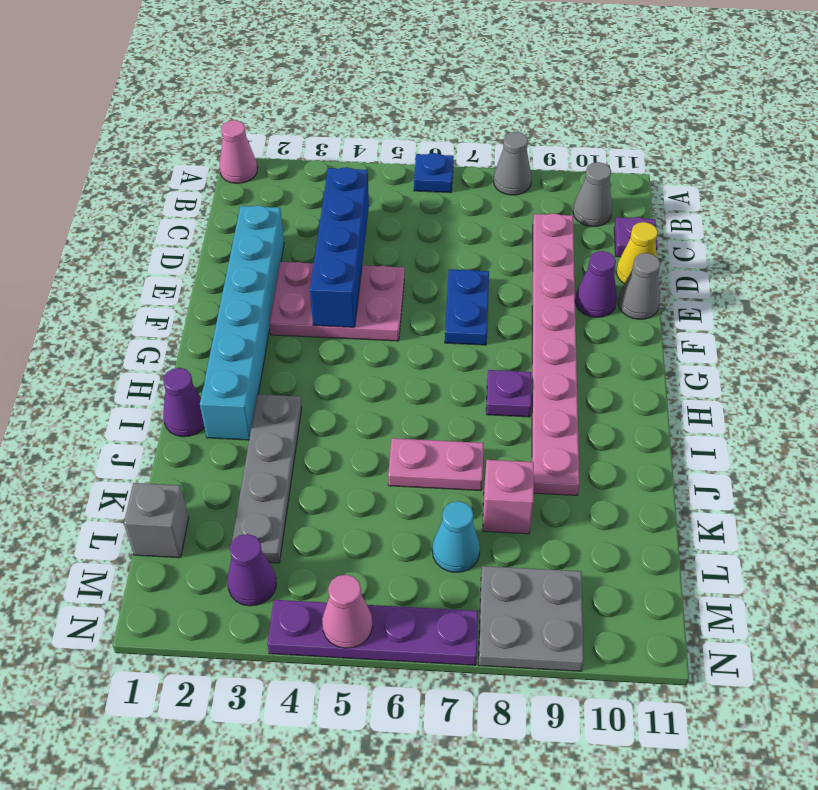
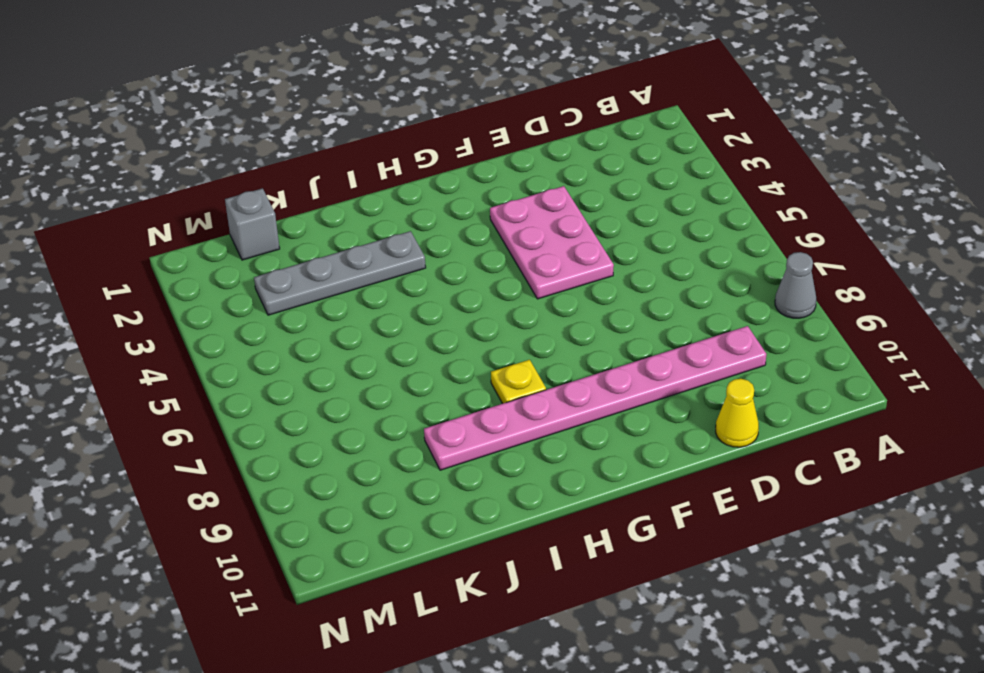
yellow 1x1 plate [491,360,546,404] -> purple 1x1 plate [486,370,531,417]
none -> pink 1x1 cone [220,120,257,183]
none -> blue 1x1 plate [414,153,454,193]
none -> grey 1x1 cone [573,162,612,226]

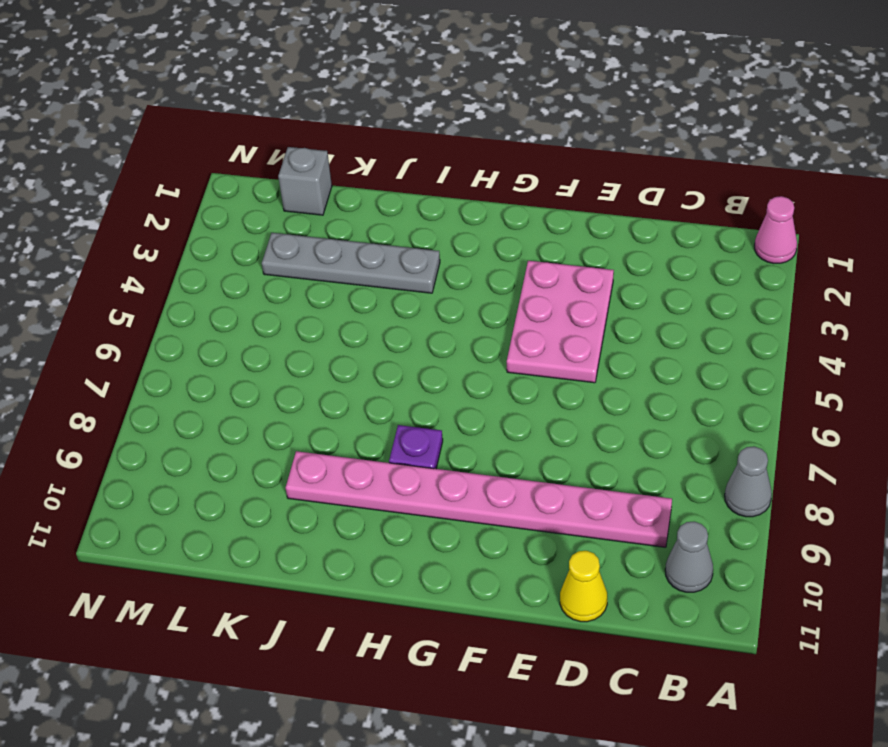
none -> blue 1x1 plate [414,153,454,193]
none -> purple 1x1 plate [614,217,658,257]
none -> cyan 1x6 brick [200,205,284,440]

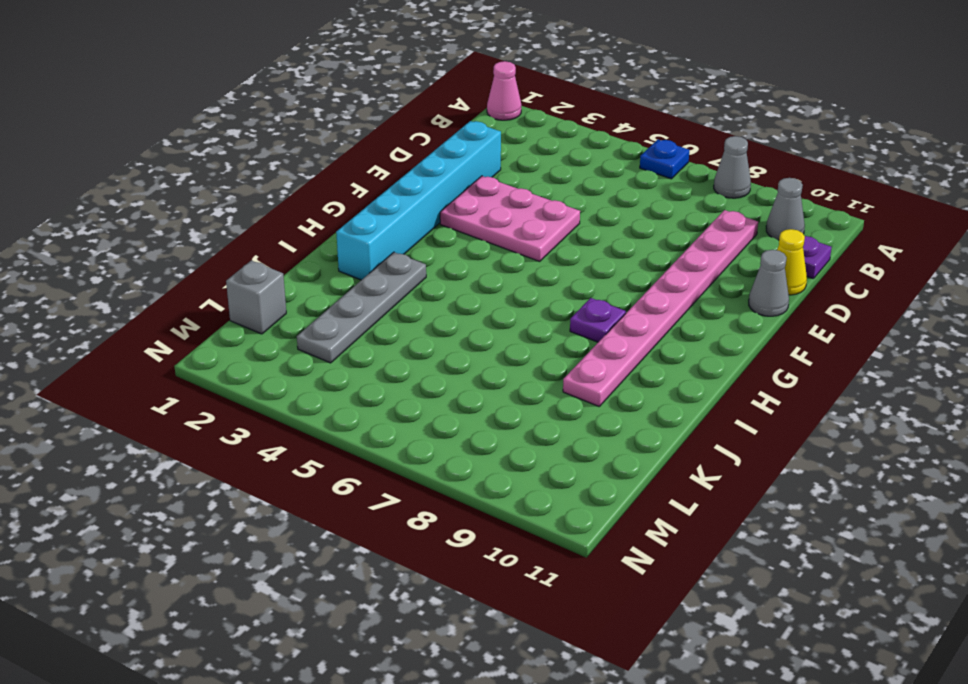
none -> blue 1x2 plate [445,269,489,345]
none -> purple 1x1 cone [575,251,617,317]
none -> purple 1x1 cone [163,368,204,437]

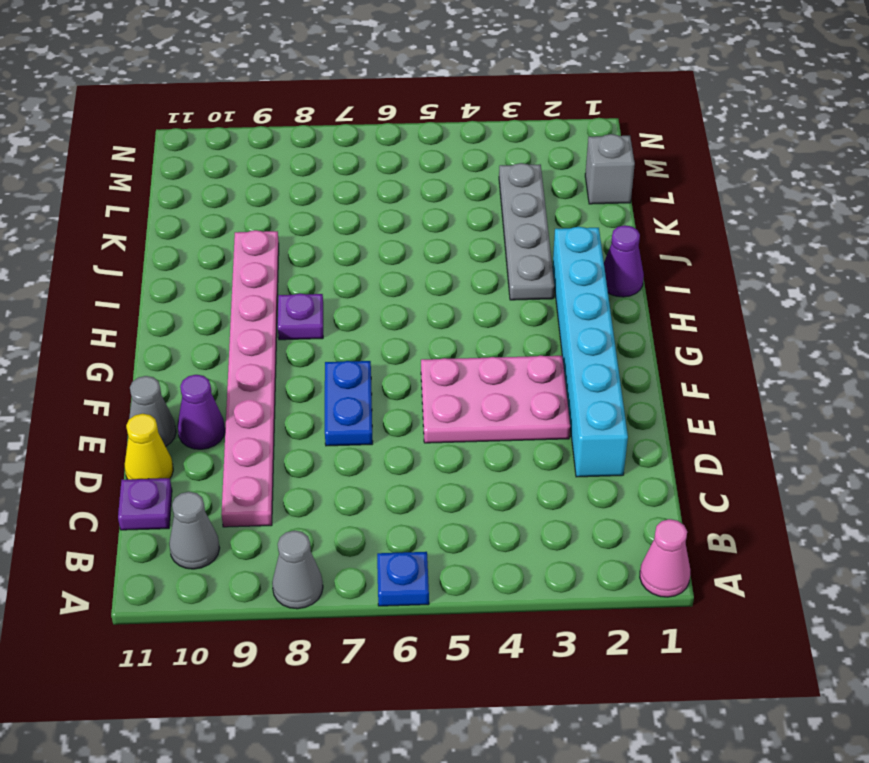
none -> pink 1x2 plate [388,438,484,491]
none -> pink 1x1 brick [483,460,534,534]
none -> cyan 1x1 cone [432,501,480,572]

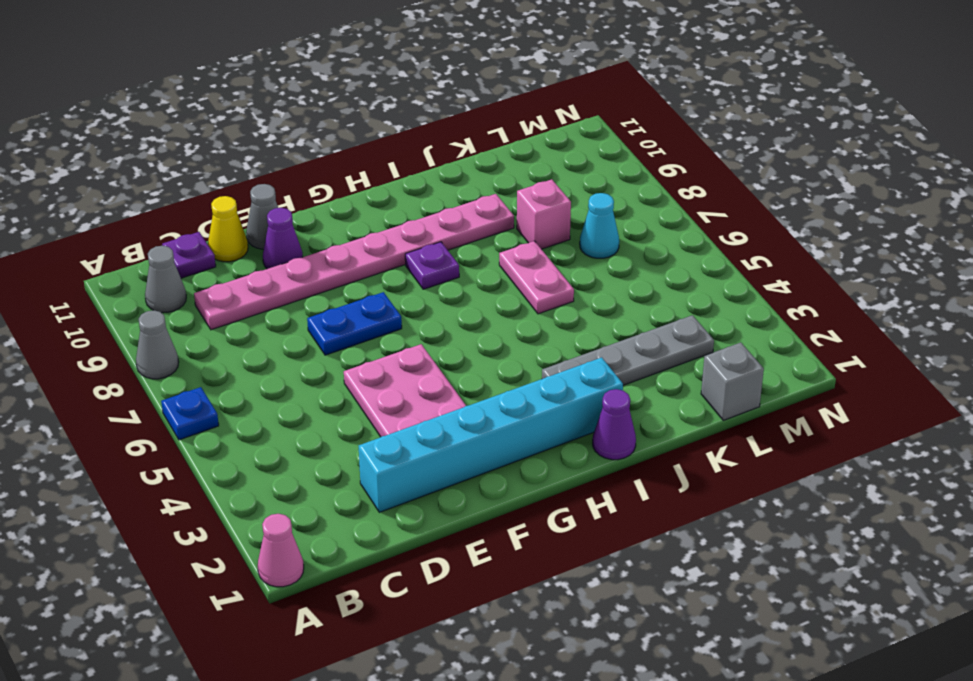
none -> purple 1x1 cone [228,534,276,606]
none -> grey 2x2 plate [478,566,584,671]
none -> purple 1x4 plate [267,600,478,665]

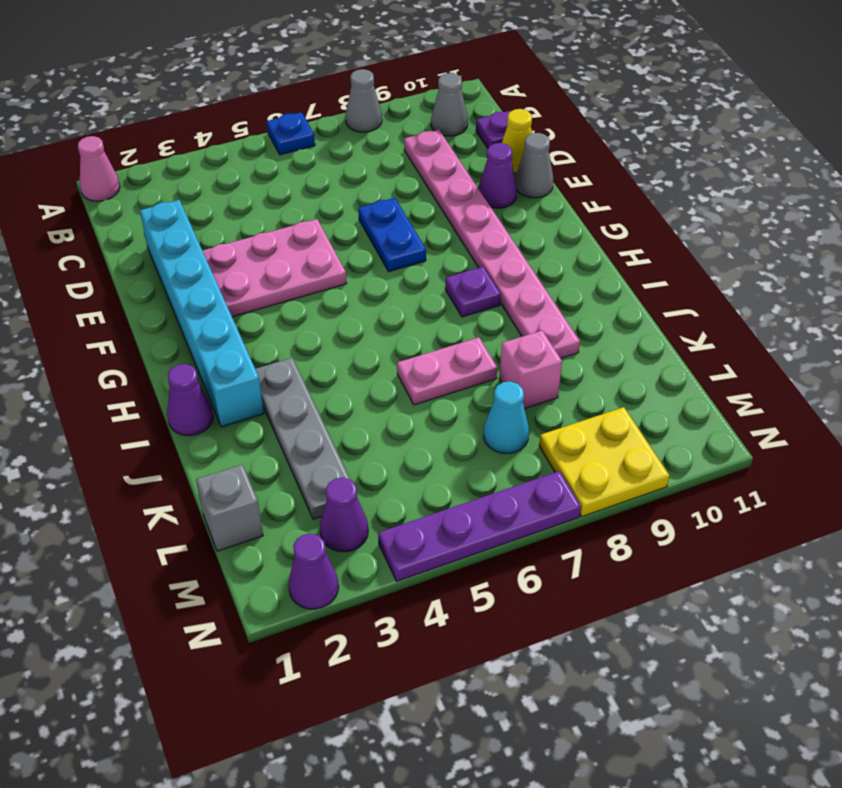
yellow 2x2 plate [539,407,669,517] -> grey 2x2 plate [478,566,584,671]
purple 1x1 cone [288,534,339,609] -> none
none -> blue 1x4 brick [310,167,369,327]
none -> pink 1x1 cone [322,575,372,648]

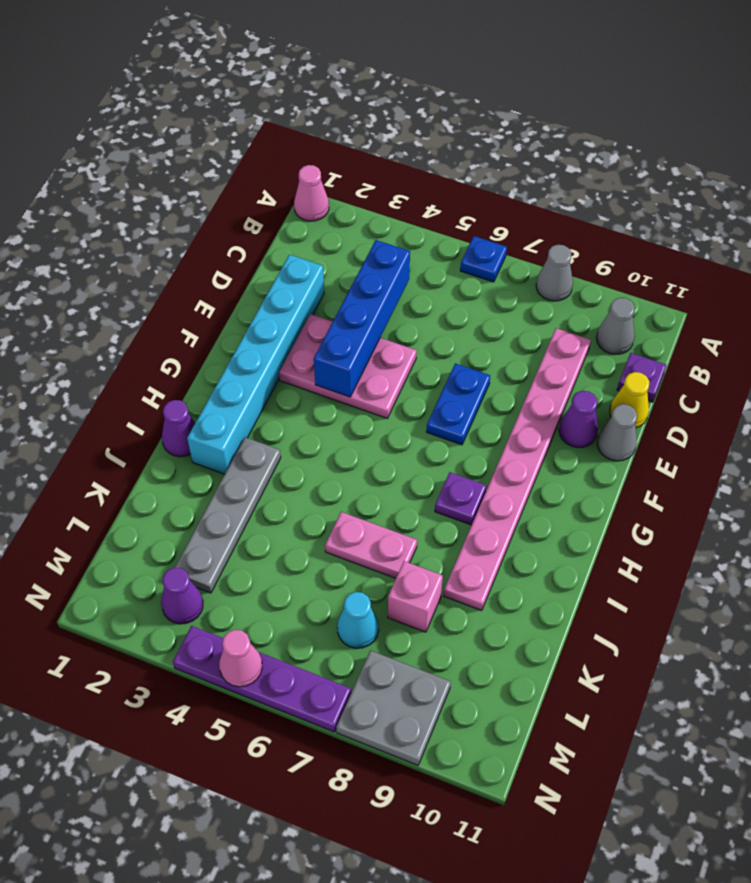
none -> grey 1x1 brick [124,483,189,558]

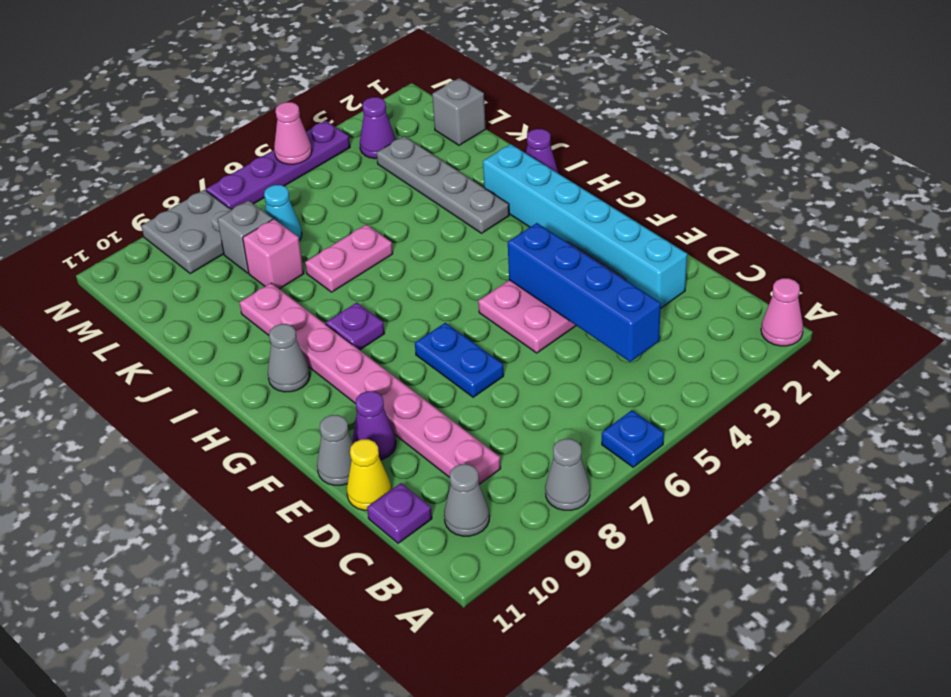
grey 1x1 cone [268,324,310,392] -> none
grey 1x1 brick [218,201,273,273] -> none

